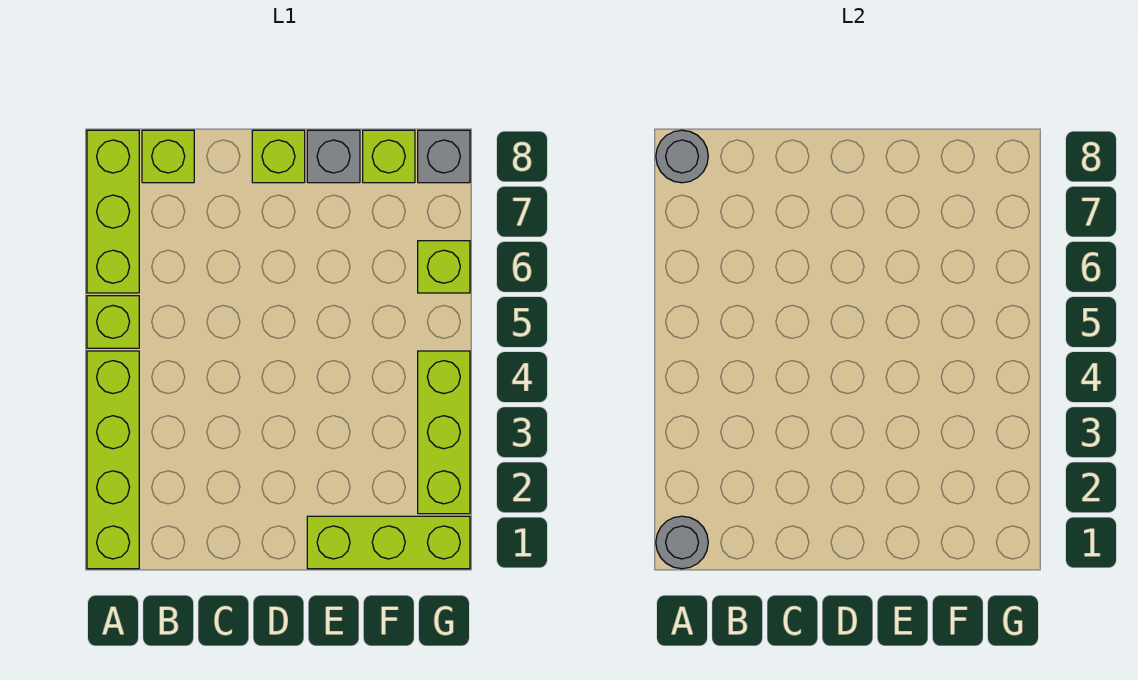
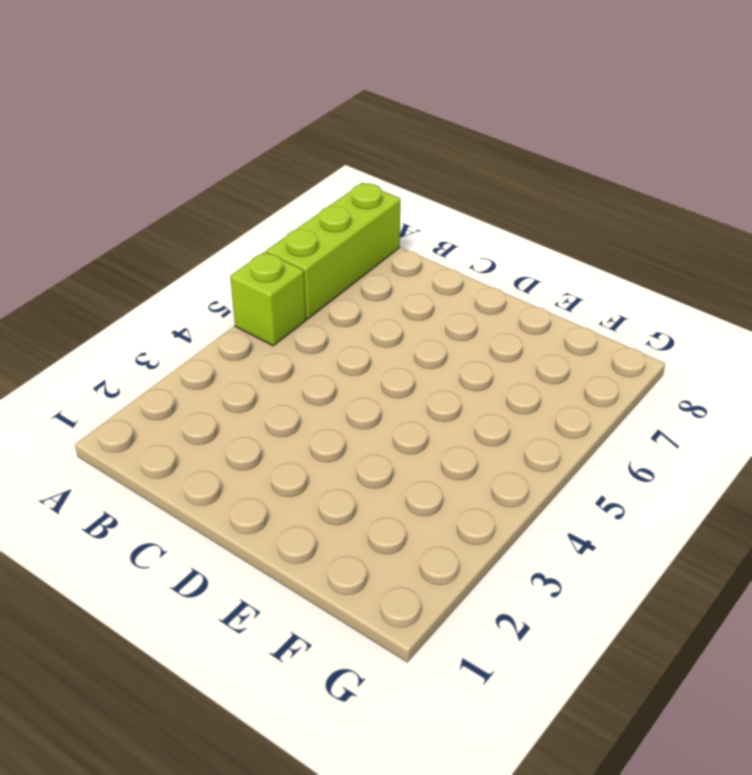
none -> lime 1x4 brick [87,351,139,569]
none -> lime 1x1 brick [142,130,194,183]
none -> lime 1x1 brick [252,130,305,183]

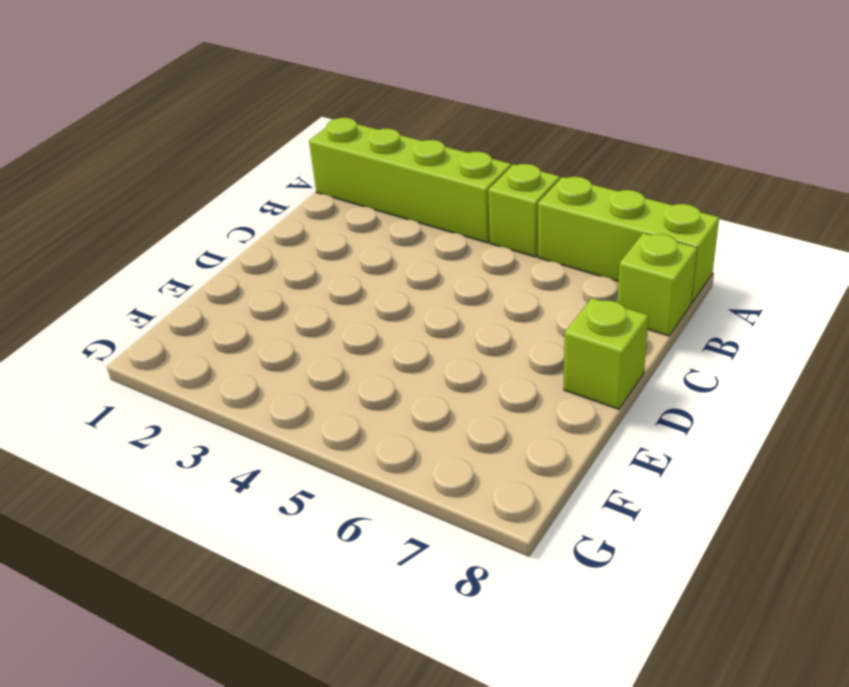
none -> lime 1x3 brick [307,516,470,569]
none -> grey 1x1 brick [307,130,360,183]
none -> lime 1x1 brick [363,130,415,183]

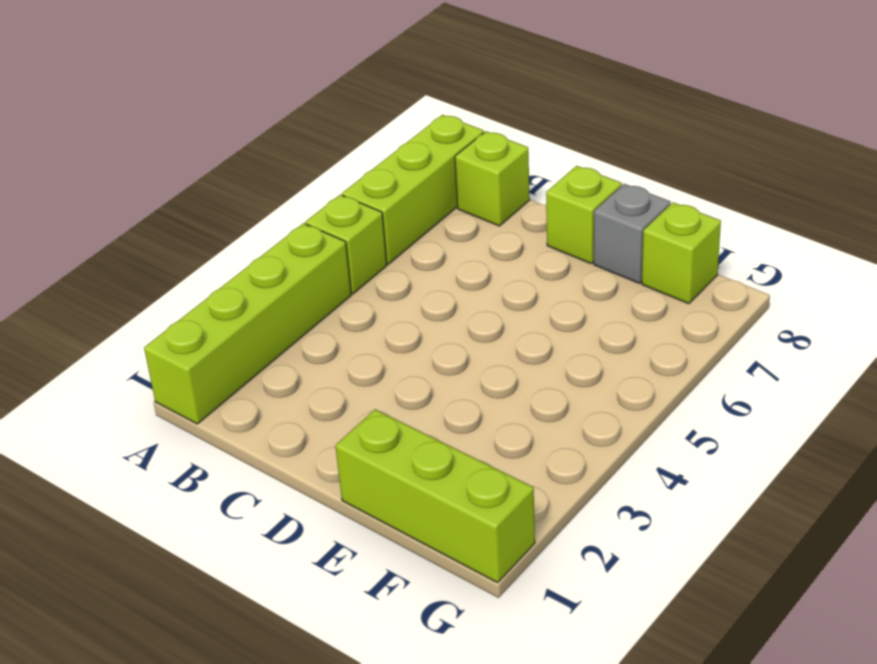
none -> lime 1x3 brick [418,351,470,514]
none -> lime 1x1 brick [418,241,470,293]
none -> grey 1x1 brick [418,130,470,183]

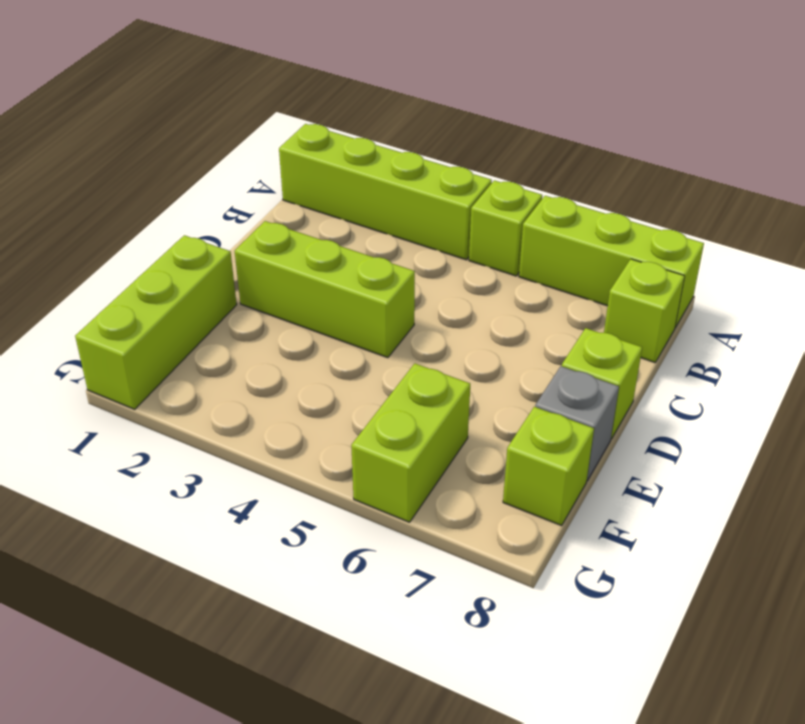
lime 1x3 brick [235,221,415,358] -> lime 1x3 brick moved to [418,351,470,514]
lime 1x2 brick [351,364,470,522] -> lime 1x1 brick [418,241,470,293]
none -> grey 1x1 brick [418,130,470,183]
none -> grey 1x1 round brick [656,516,708,569]
none -> grey 1x1 round brick [656,130,708,183]

